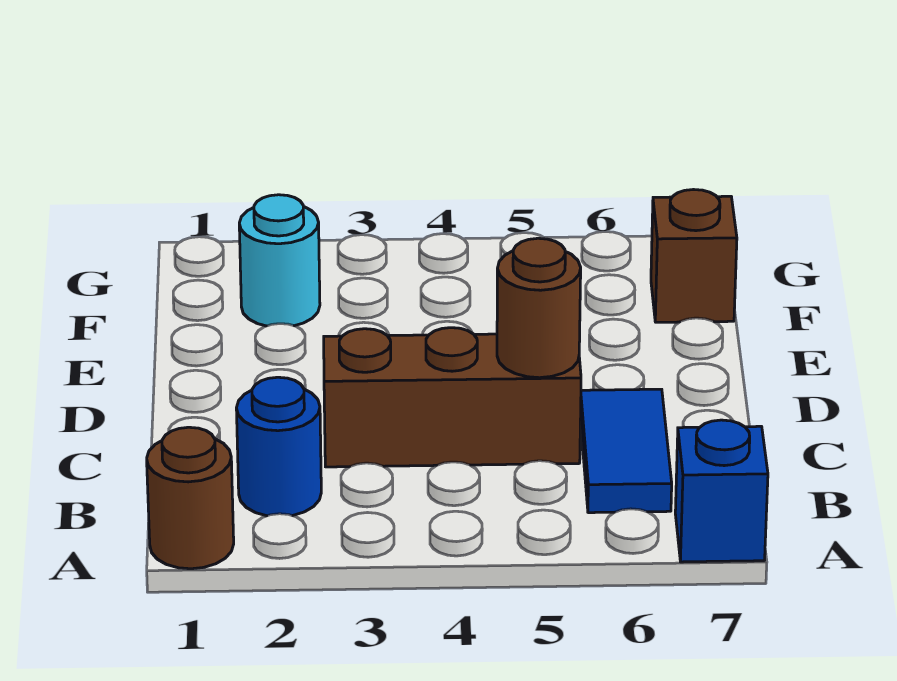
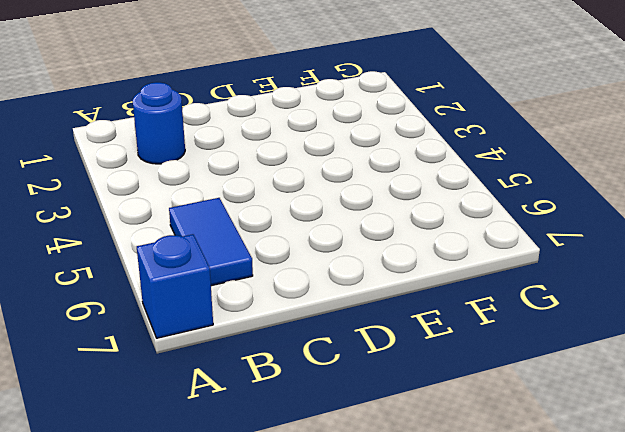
blue 1x2 tile [169,198,253,286] -> blue 1x2 tile turned to [580,389,672,513]
none -> brown 1x1 round brick [147,427,234,569]
none -> brown 1x3 brick [324,328,581,467]

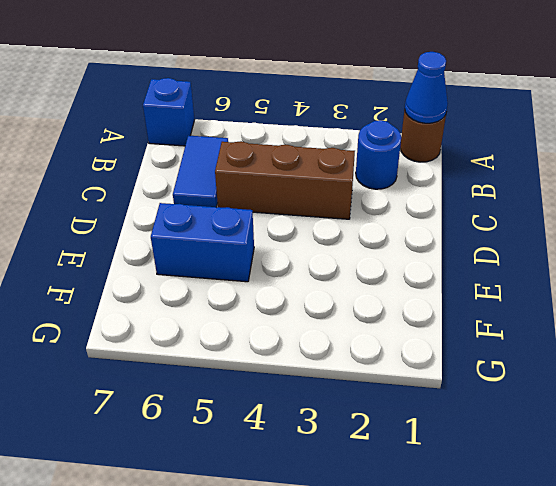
blue 1x1 cone [405,52,448,123] -> none
blue 1x2 brick [151,203,254,282] -> none
none -> cyan 1x1 round brick [239,195,320,326]
none -> brown 1x1 brick [651,190,737,322]

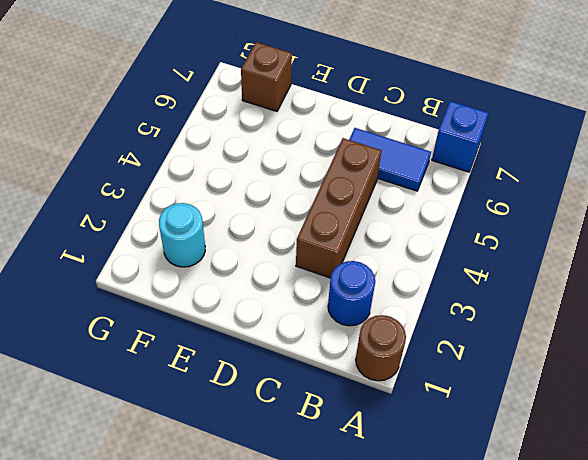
none -> brown 1x1 round brick [497,238,581,378]

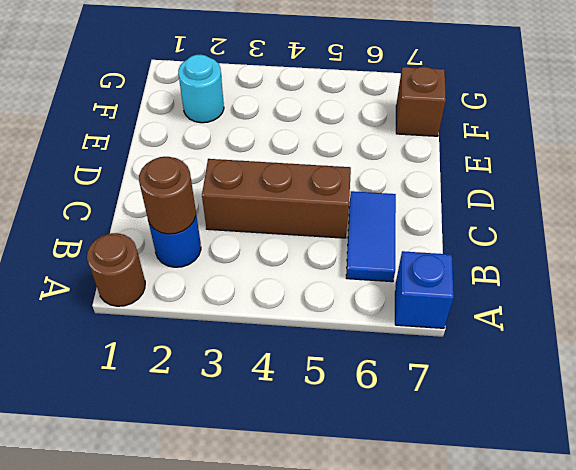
brown 1x1 round brick [139,157,196,234] -> brown 1x1 round brick moved to [497,238,581,378]

